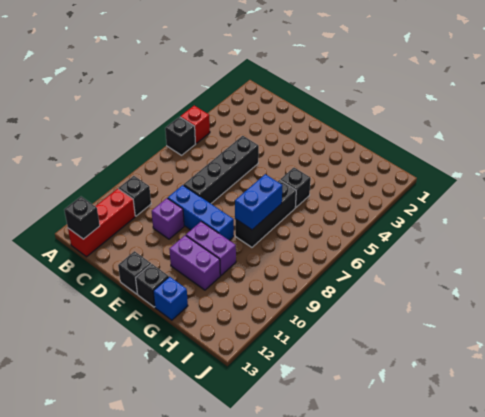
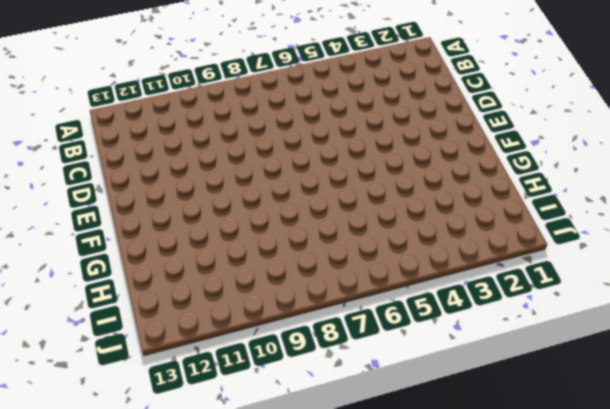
none -> red 1x1 brick [180,106,210,143]
none -> black 1x1 brick [165,117,196,155]
none -> black 1x1 brick [119,176,151,216]

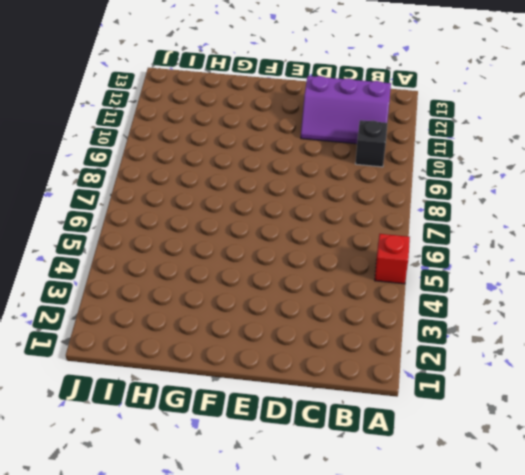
purple 2x3 slope [301,76,391,144] -> red 1x3 brick [68,189,135,257]
none -> black 1x1 brick [165,117,196,155]
none -> black 1x4 brick [184,136,259,204]
none -> blue 1x3 brick [168,185,234,240]

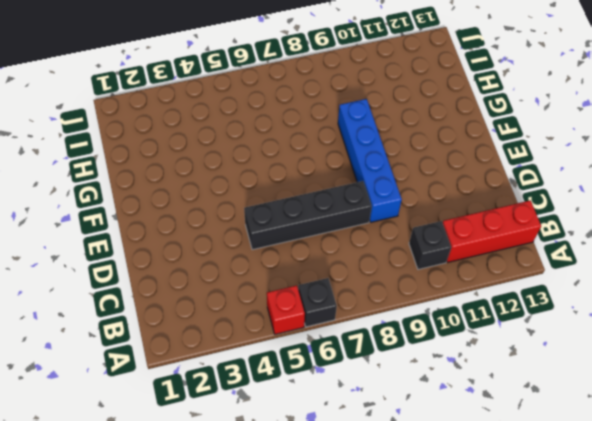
blue 1x4 brick [338,99,402,222] -> blue 1x3 brick [168,185,234,240]
none -> purple 1x1 brick [152,198,184,239]
none -> black 1x1 brick [118,251,151,294]
none -> purple 1x2 brick [186,222,236,276]

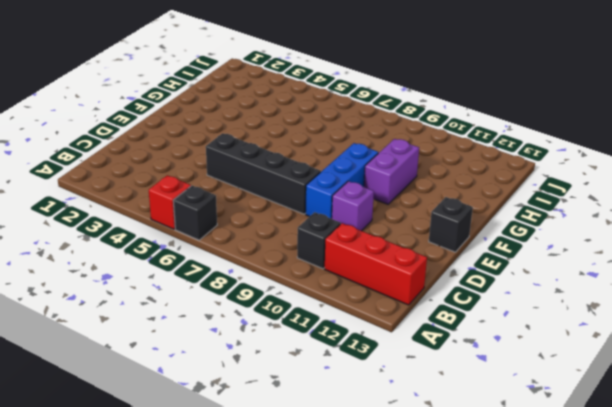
none -> purple 1x2 brick [169,235,220,290]
none -> black 1x1 brick [136,264,169,307]
none -> black 1x1 brick [280,168,311,207]

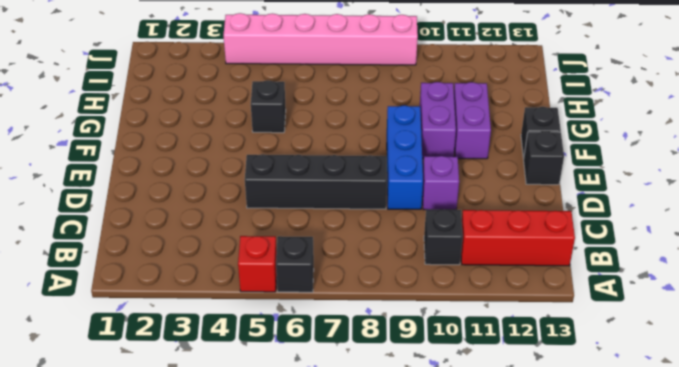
pink 1x6 brick [224,13,418,65] -> none
none -> black 1x3 brick [235,180,296,247]
none -> blue 1x1 brick [153,277,188,320]
none -> black 1x1 brick [64,197,100,239]

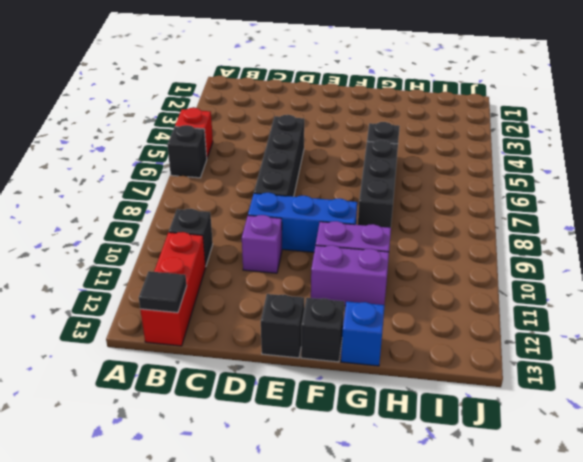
black 1x1 tile [139,271,187,313] -> black 1x1 brick [64,197,100,239]
none -> blue 1x2 brick [235,174,283,230]

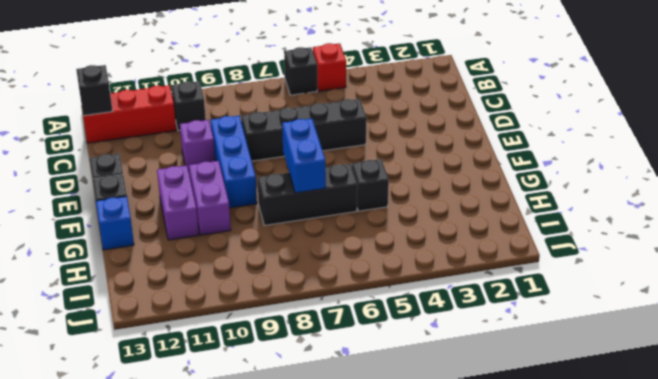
blue 1x2 brick [282,119,326,193] -> blue 1x2 brick turned to [235,174,283,230]

